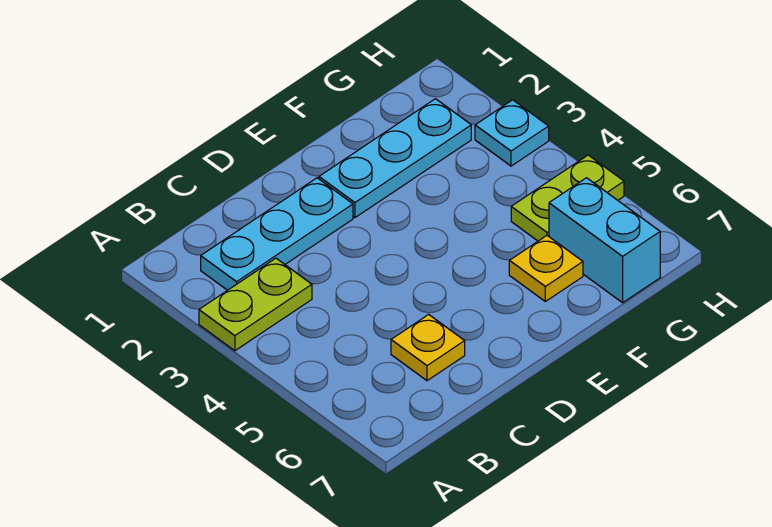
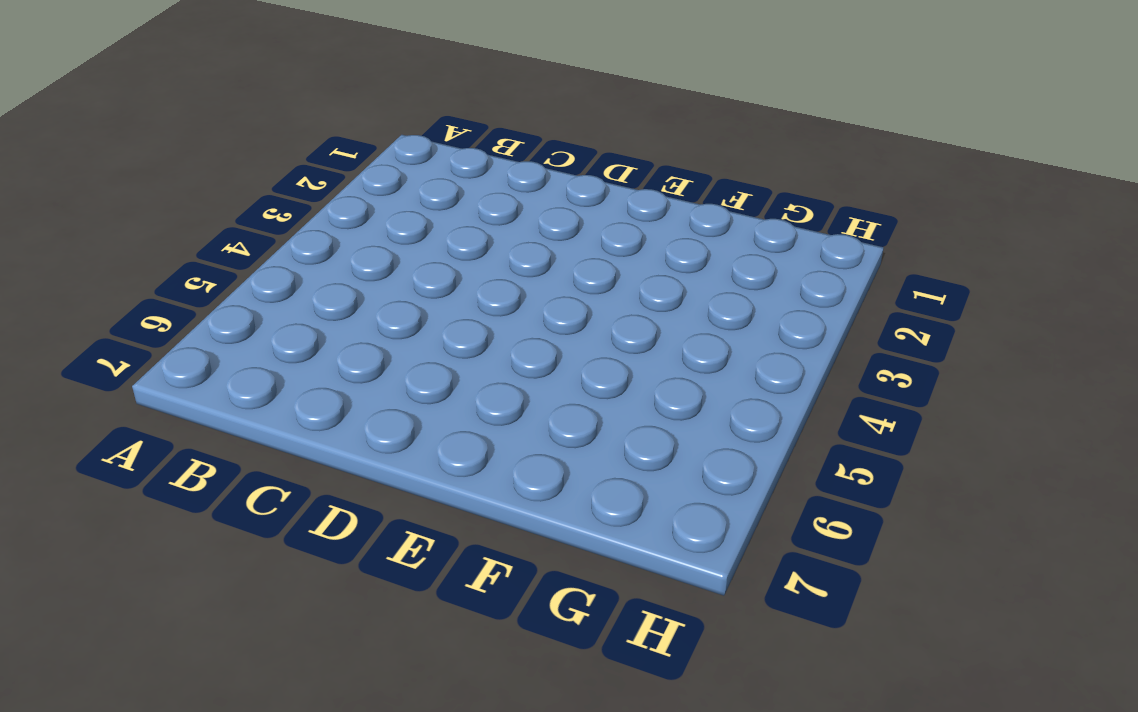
none -> lime 1x2 plate [199,258,312,351]
none -> cyan 1x3 plate [201,178,353,290]

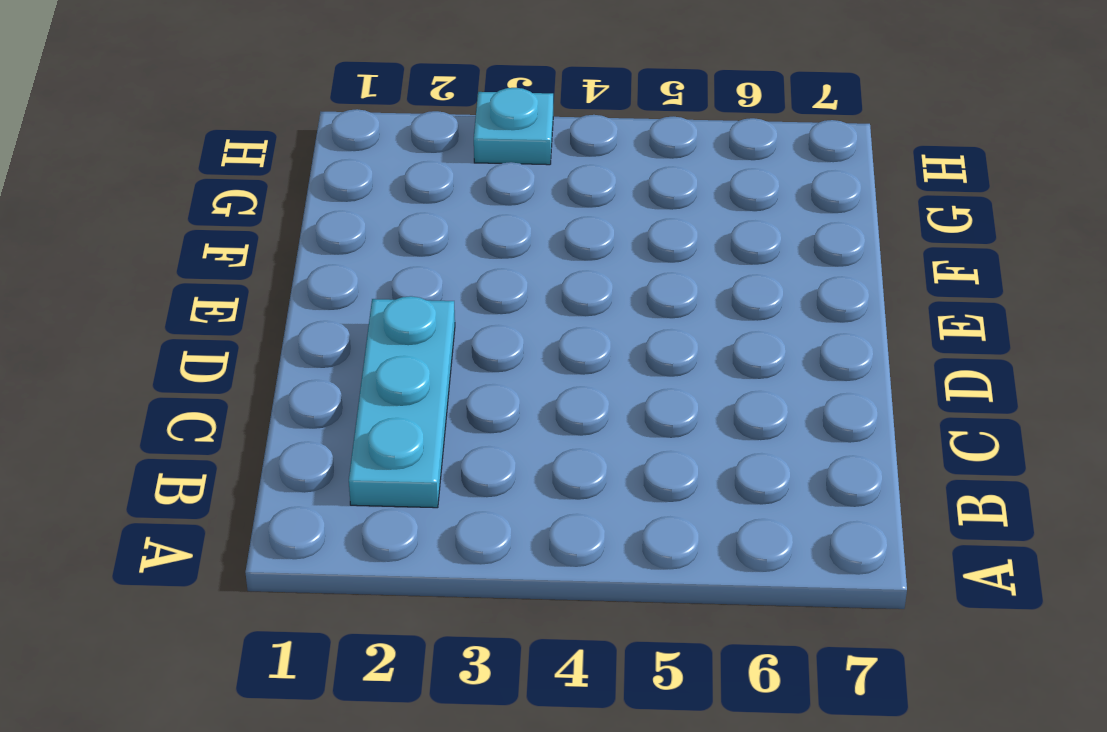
none -> lime 1x2 plate [199,258,312,351]
none -> yellow 1x1 plate [391,314,465,381]

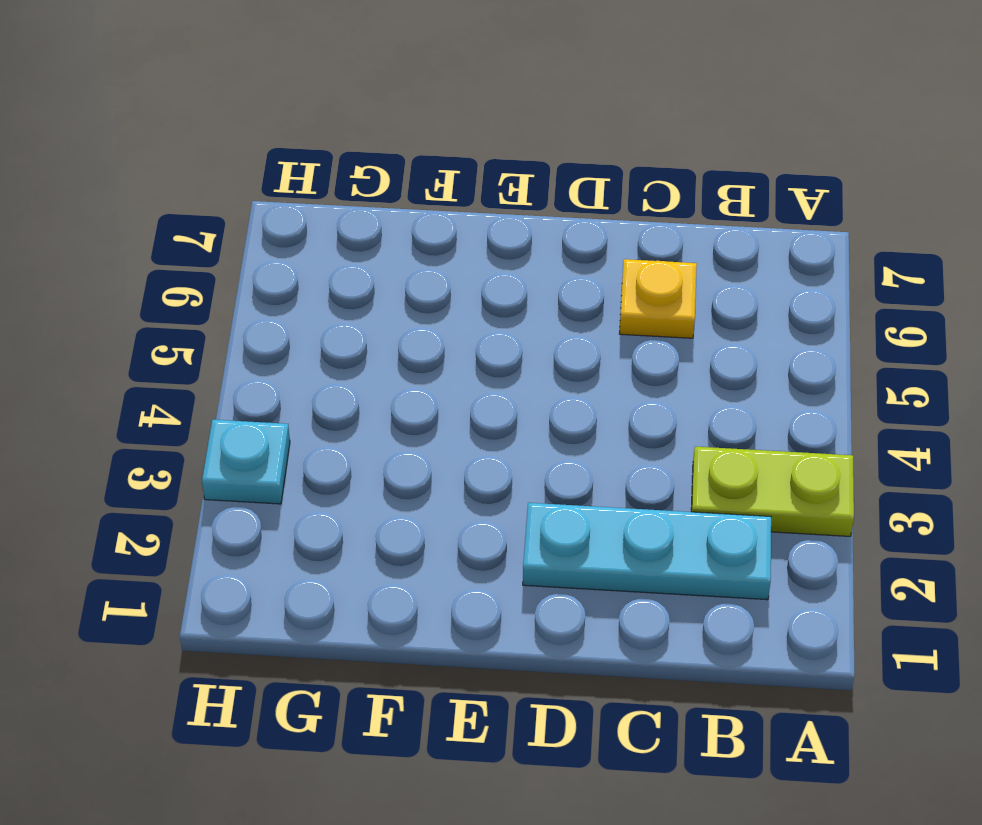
none -> cyan 1x3 plate [319,99,471,218]
none -> yellow 1x1 plate [509,236,583,301]

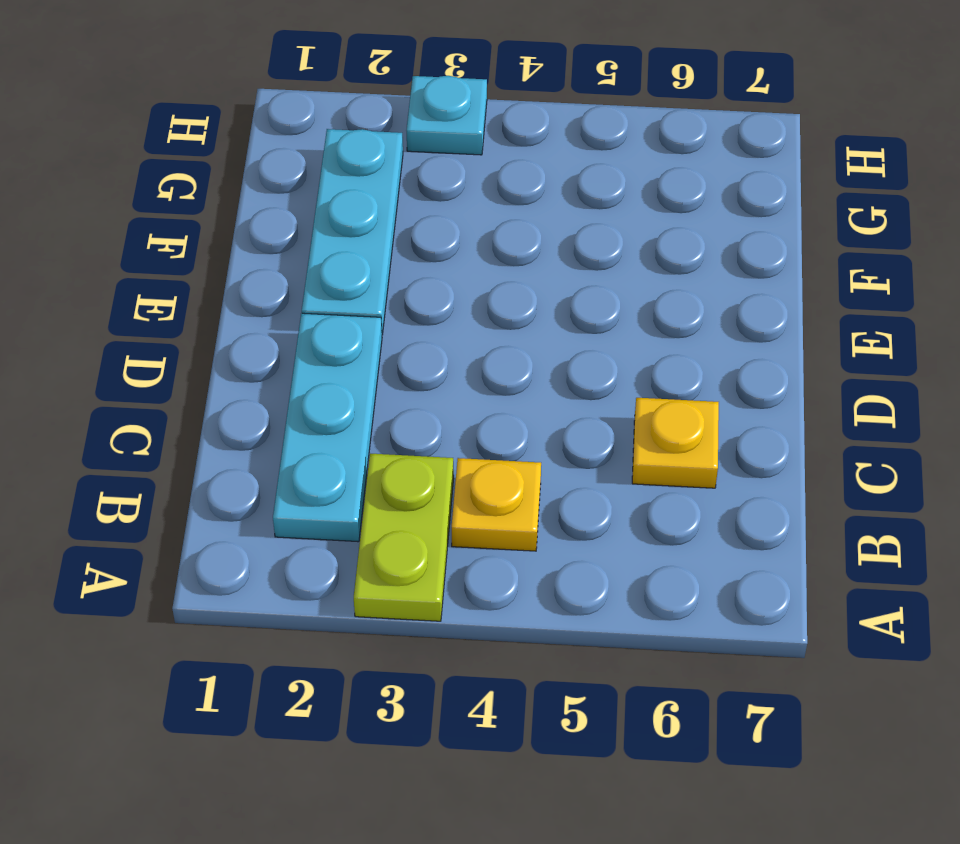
yellow 1x1 plate [452,458,541,551] -> yellow 1x1 plate moved to [509,236,583,301]
none -> lime 1x2 plate [511,155,624,241]
none -> cyan 1x2 brick [549,178,660,303]

